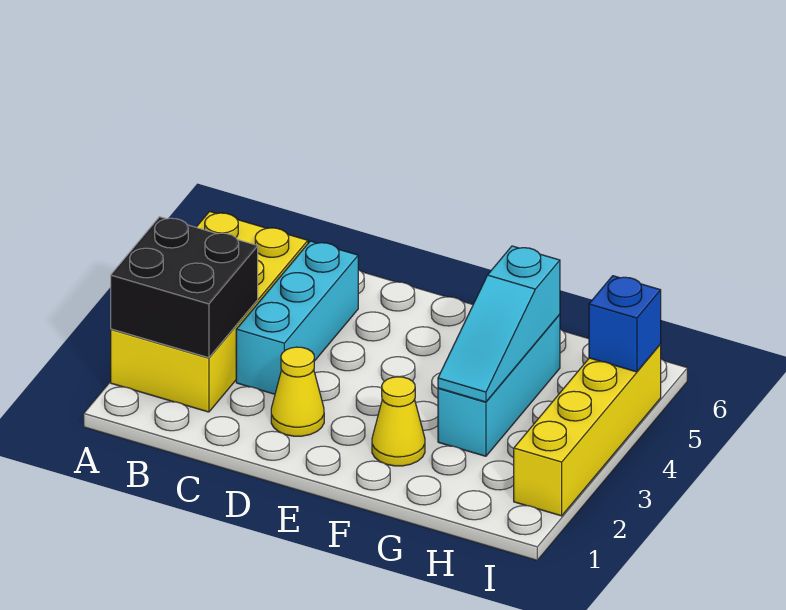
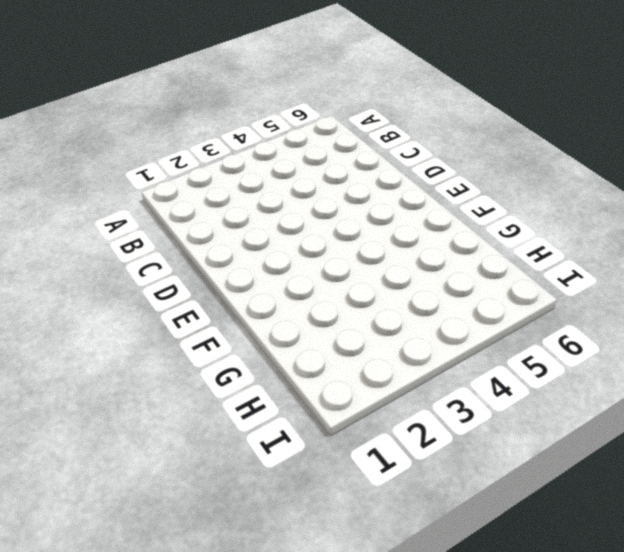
none -> yellow 2x4 brick [111,211,308,412]
none -> cyan 1x3 brick [236,241,358,394]

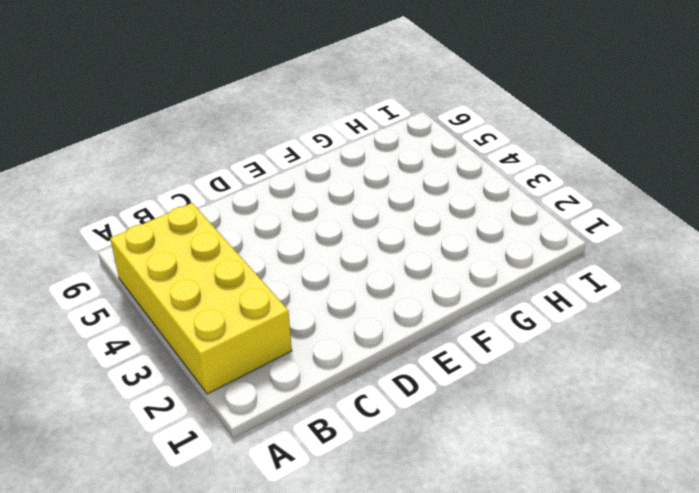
none -> cyan 1x3 brick [236,241,358,394]
none -> yellow 1x1 cone [271,347,324,436]

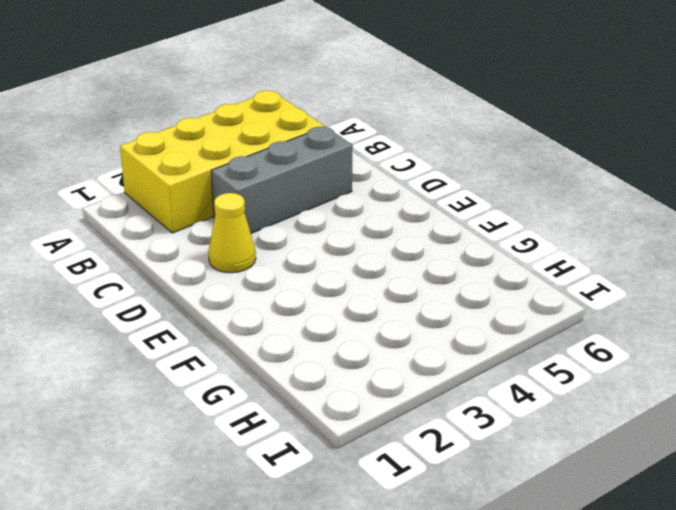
grey 1x3 brick [211,127,352,233] -> cyan 1x3 brick [236,241,358,394]
none -> yellow 1x1 cone [372,377,425,466]
none -> cyan 1x3 brick [438,314,560,456]

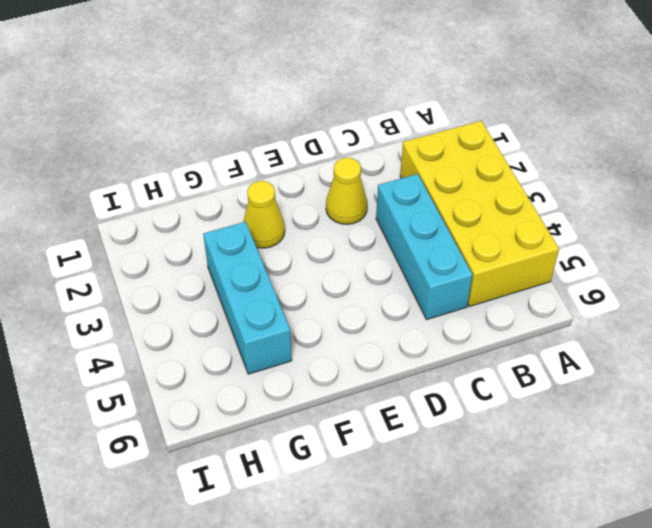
none -> yellow 1x4 brick [514,344,661,516]
none -> black 2x2 brick [111,217,258,358]

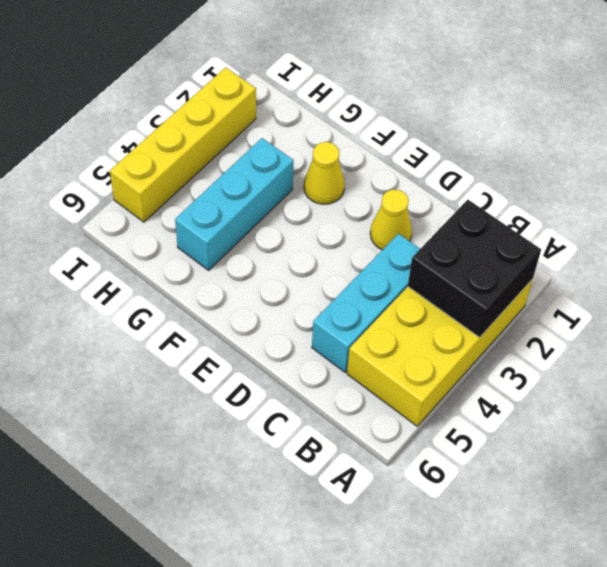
none -> cyan 1x3 slope [438,246,560,402]
none -> blue 1x1 brick [589,276,661,372]

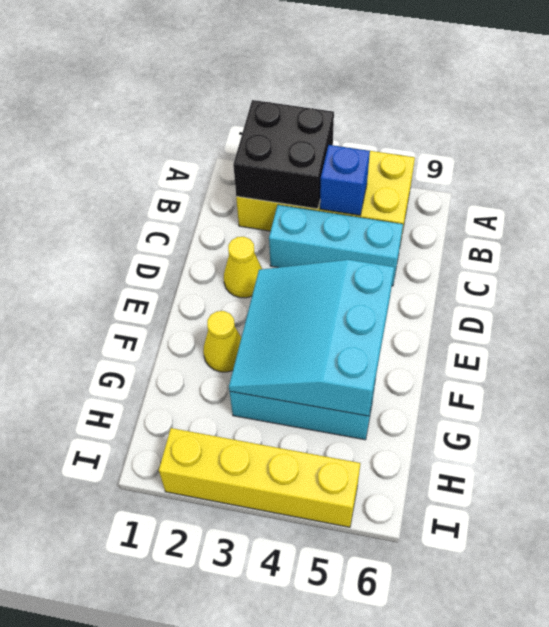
blue 1x1 brick [320,145,370,215] -> blue 1x1 brick moved to [589,276,661,372]
cyan 3x3 slope [229,260,394,416] -> cyan 1x3 slope [438,246,560,402]

